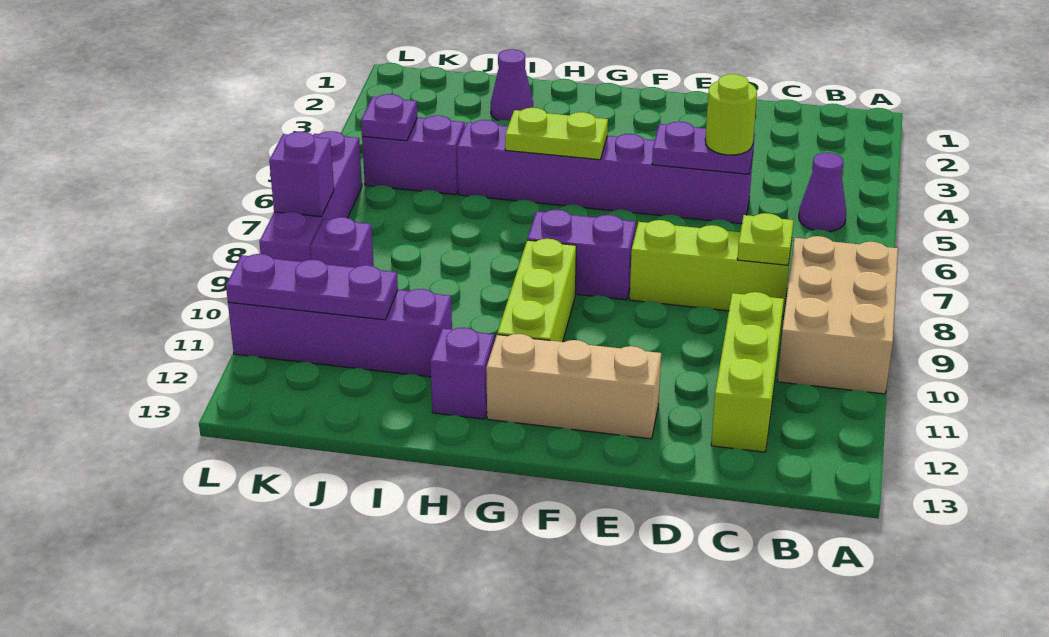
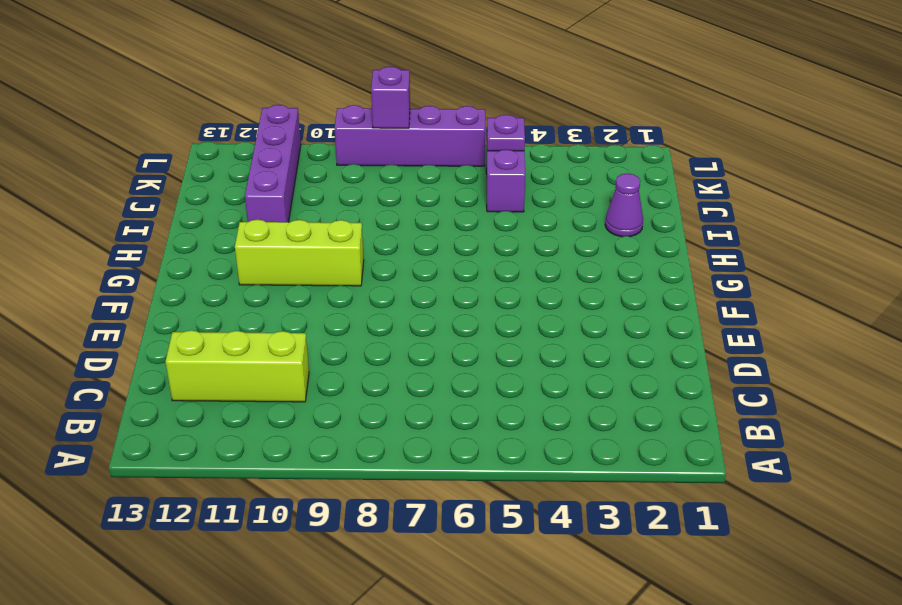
none -> tan 2x3 brick [777,236,898,394]
none -> purple 1x1 cone [799,153,846,232]
none -> lime 1x3 brick [630,220,792,317]

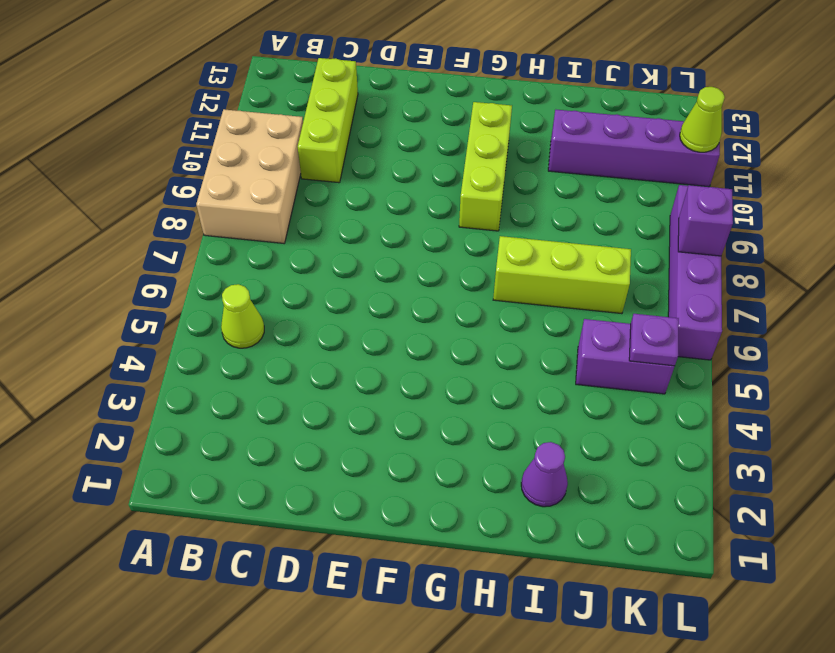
lime 1x1 cone [221,284,264,348] -> purple 1x1 cone [799,153,846,232]
lime 1x3 brick [493,236,631,314] -> lime 1x3 brick moved to [630,220,792,317]
lime 1x1 cone [680,87,725,152] -> purple 1x3 plate [226,254,398,320]
none -> purple 1x6 brick [457,120,753,224]
none -> tan 1x3 brick [486,334,661,439]
none -> purple 1x2 brick [527,210,636,300]

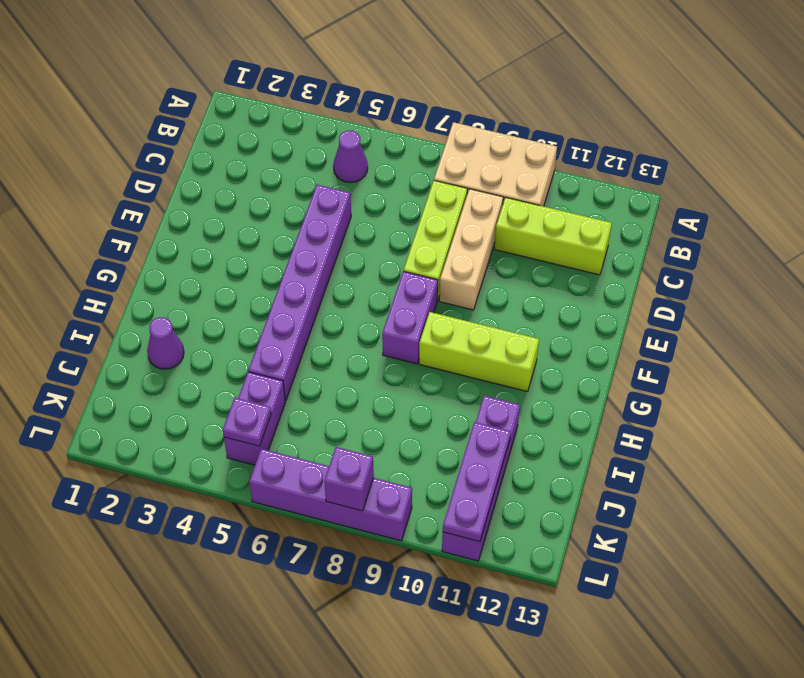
tan 1x3 brick [439,189,503,310] -> tan 1x3 brick moved to [486,334,661,439]
none -> purple 1x1 brick [430,328,494,419]
none -> purple 1x1 brick [310,217,374,268]
none -> lime 1x1 plate [737,213,794,265]

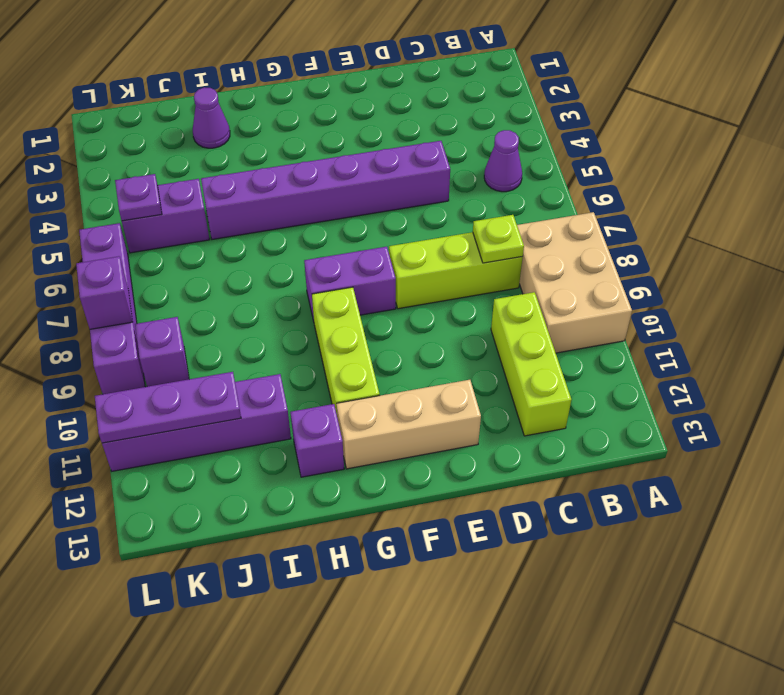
none -> purple 1x2 plate [652,121,755,174]
none -> lime 1x2 plate [505,108,608,160]
none -> lime 1x1 round brick [705,74,757,155]

